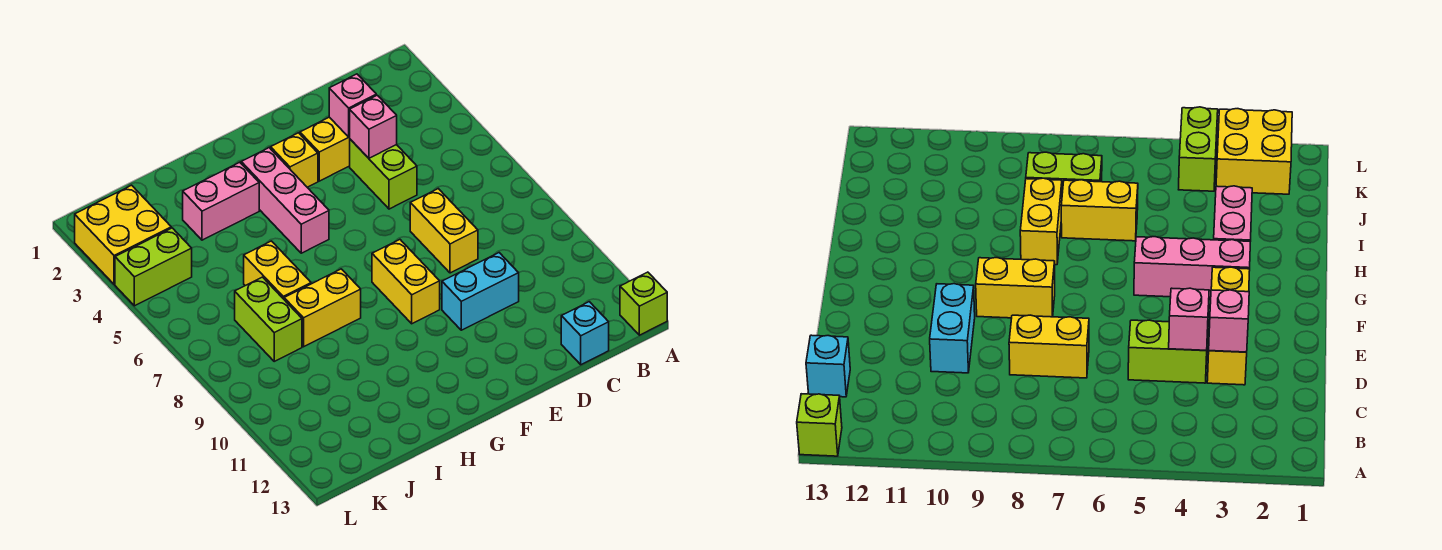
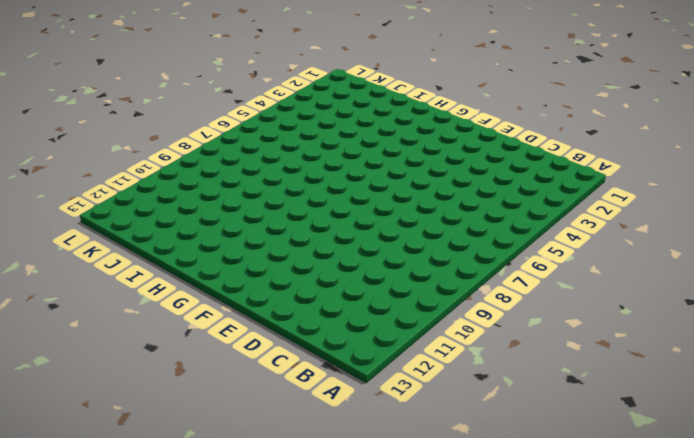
none -> lime 1x1 brick [620,272,667,335]
none -> cyan 1x1 brick [561,302,609,365]
none -> yellow 1x2 brick [300,117,350,181]

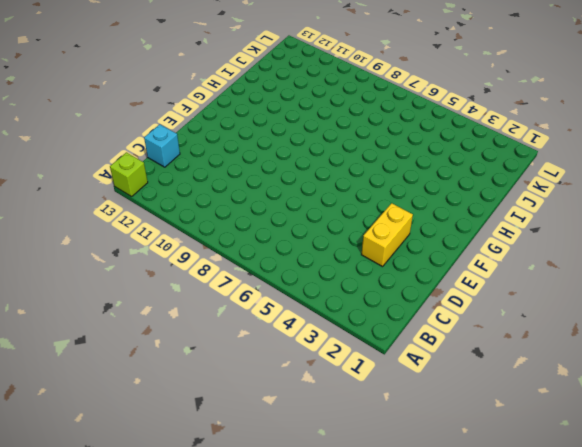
none -> lime 1x2 brick [350,139,417,209]
none -> yellow 1x2 brick [410,189,478,273]
none -> cyan 1x2 brick [442,253,519,330]

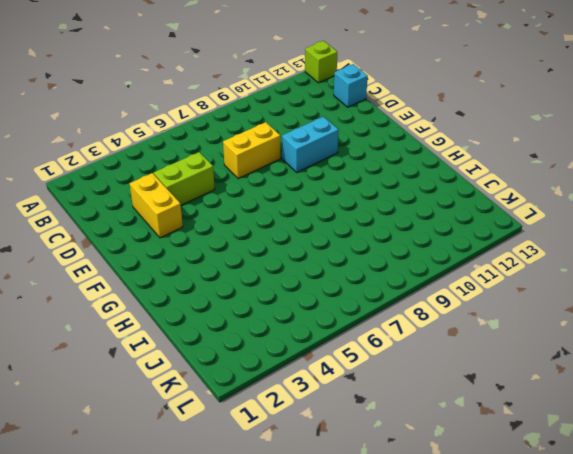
cyan 1x2 brick [282,117,339,172] -> cyan 1x2 brick turned to [442,253,519,330]
none -> yellow 1x1 brick [271,133,318,187]
none -> yellow 1x2 brick [372,240,440,324]
none -> pink 1x3 brick [241,148,329,253]

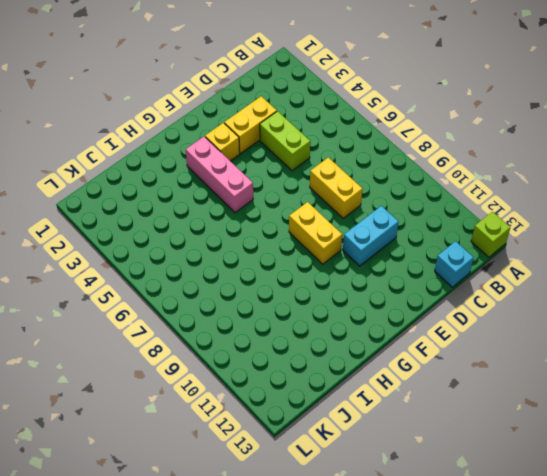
none -> pink 1x2 brick [183,162,259,240]
none -> yellow 1x2 brick [284,269,361,347]
none -> yellow 1x2 brick [244,241,311,299]

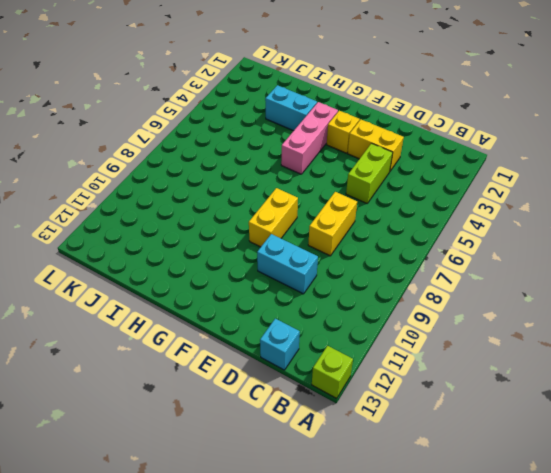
cyan 1x2 brick [265,85,317,131] -> pink 1x2 brick [183,162,259,240]
none -> yellow 1x2 brick [284,269,361,347]
none -> yellow 1x2 brick [244,241,311,299]
none -> lime 1x2 brick [235,277,302,361]

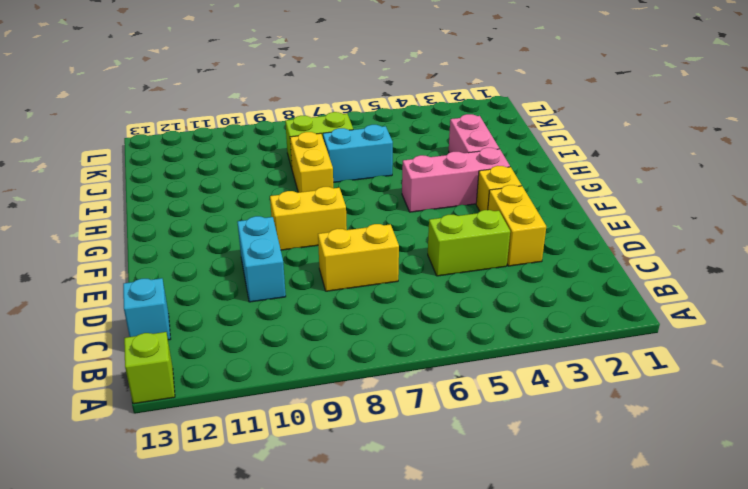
cyan 1x2 brick [323,125,393,182] -> yellow 1x2 brick [244,241,311,299]
none -> yellow 2x2 brick [75,185,171,285]
none -> lime 1x2 brick [115,228,192,306]
none -> pink 1x1 brick [329,74,376,137]

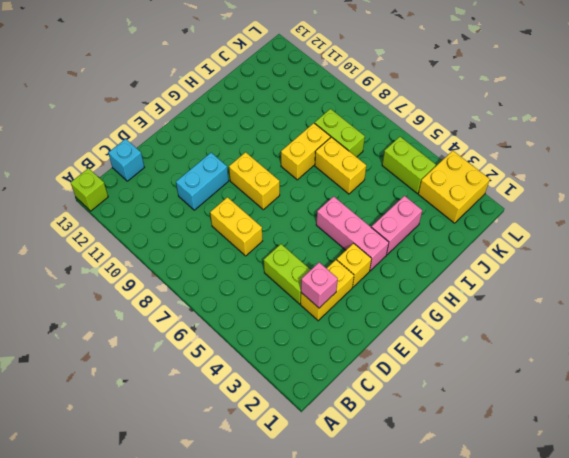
lime 1x2 brick [382,137,436,193] -> lime 1x2 brick turned to [115,228,192,306]
none -> pink 1x1 brick [350,95,397,158]

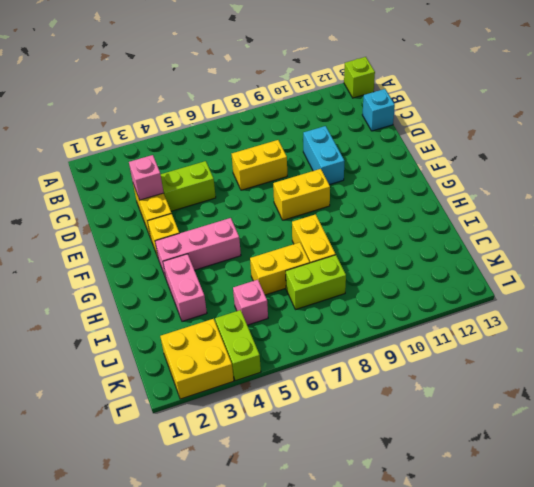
pink 1x1 brick [233,280,268,325] -> pink 1x1 brick moved to [350,95,397,158]

